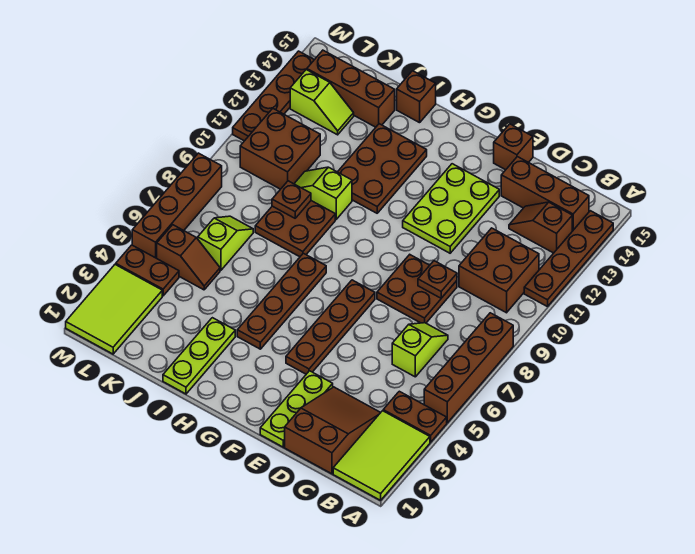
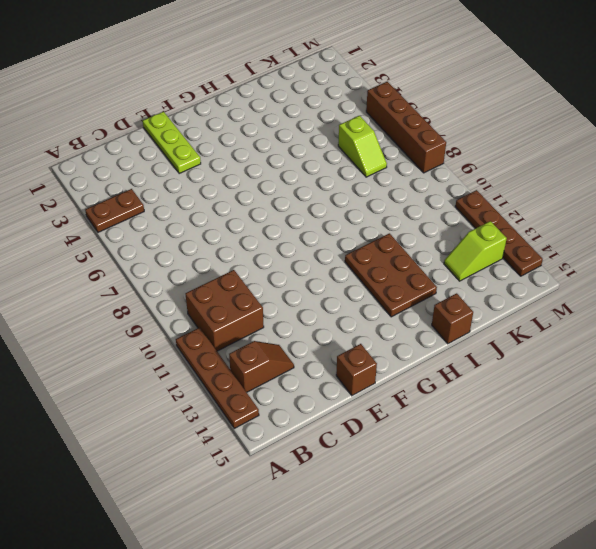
none -> lime 2x3 tile [333,411,430,500]
none -> brown 1x4 brick [424,313,513,423]
none -> brown 1x3 brick [501,157,589,231]
none -> brown 2x3 slope [285,387,381,474]

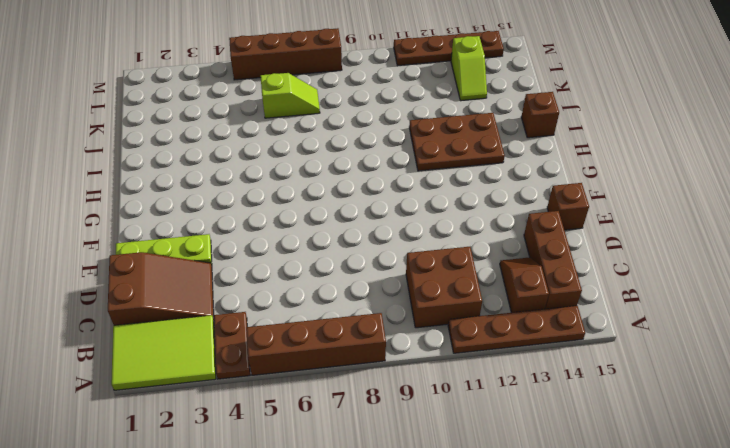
none -> lime 1x2 slope [392,323,448,377]
none -> brown 2x2 plate [377,255,457,323]
none -> lime 2x3 plate [403,164,499,253]
none -> brown 1x4 plate [286,280,375,374]

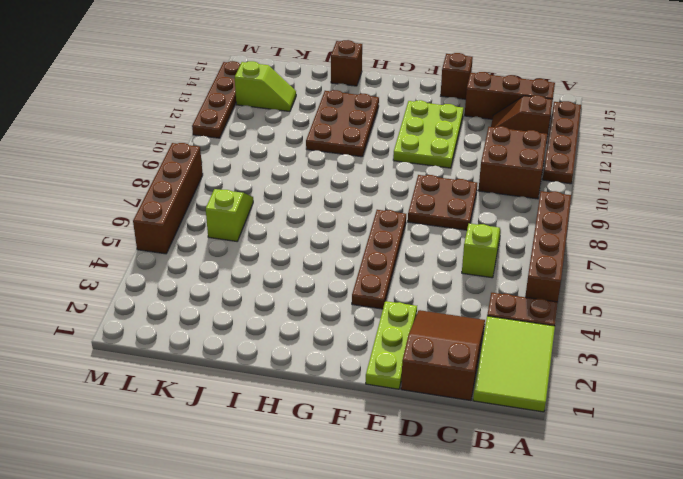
none -> brown 1x4 plate [237,253,326,349]
none -> lime 1x3 plate [163,318,235,394]
none -> brown 2x2 plate [255,201,335,257]
none -> lime 1x2 slope [294,167,352,219]

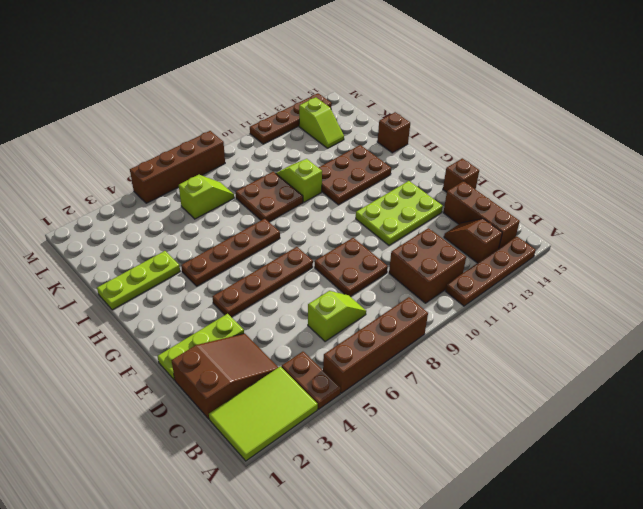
none -> brown 1x3 brick [307,50,395,127]
none -> brown 1x2 slope [157,225,220,290]
none -> brown 2x2 brick [240,109,320,189]
none -> lime 2x3 tile [66,264,162,354]

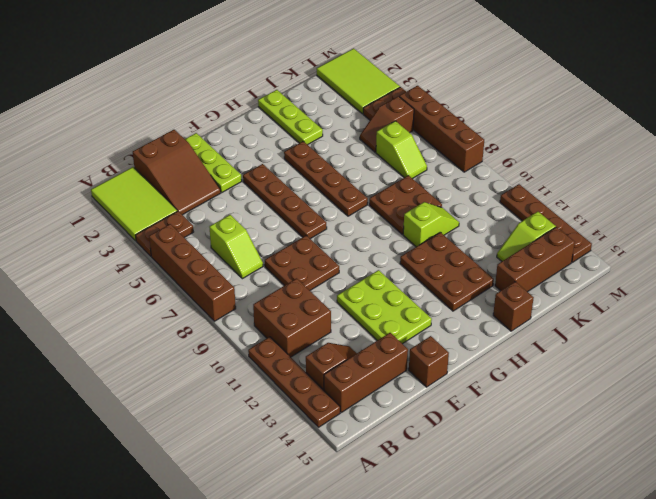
none -> brown 2x2 brick [240,109,320,189]
none -> brown 1x1 plate [418,261,457,298]
none -> brown 1x1 plate [272,181,311,218]

